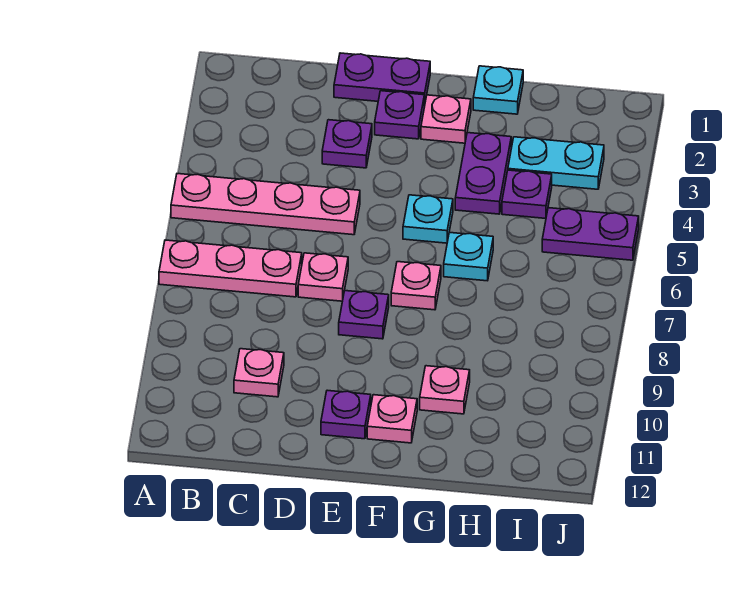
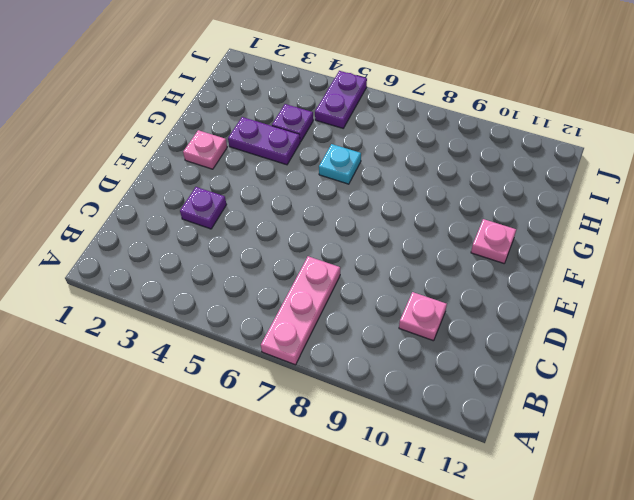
none -> pink 1x4 plate [171,174,360,235]
none -> purple 1x2 plate [334,53,430,105]
none -> pink 1x1 plate [298,253,348,301]

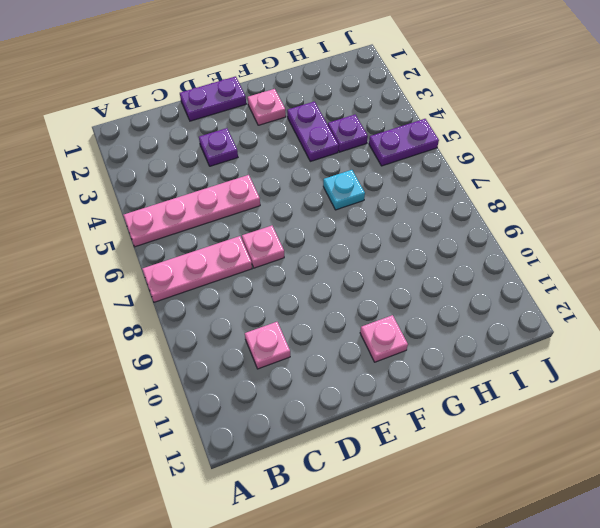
none -> purple 1x1 plate [375,91,425,139]
none -> purple 1x1 plate [339,291,389,339]
none -> purple 1x1 plate [321,390,371,439]

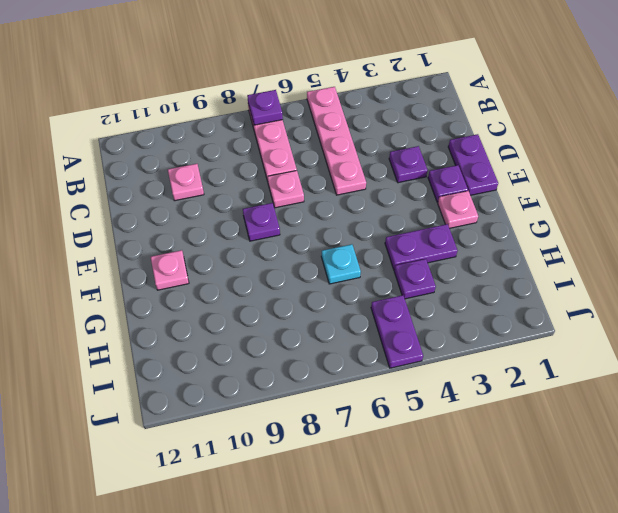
purple 1x1 plate [247,90,283,125] -> purple 1x1 plate moved to [321,390,371,439]
none -> cyan 1x1 plate [403,195,453,243]
none -> pink 1x1 plate [391,262,441,310]
none -> cyan 1x1 plate [473,66,523,114]

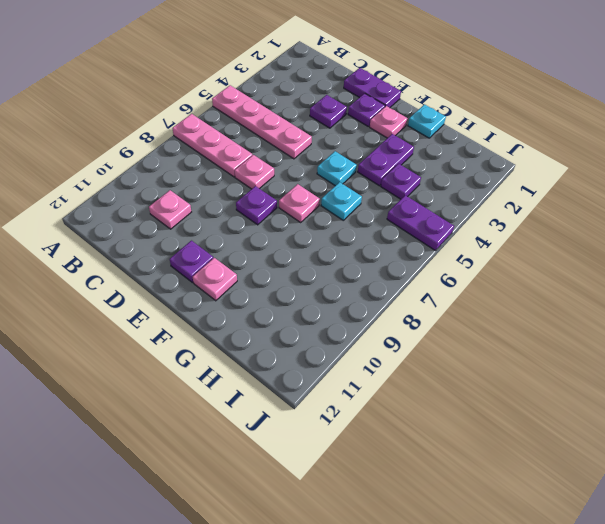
none -> pink 1x1 plate [420,366,470,414]
none -> cyan 1x2 plate [508,137,604,189]

